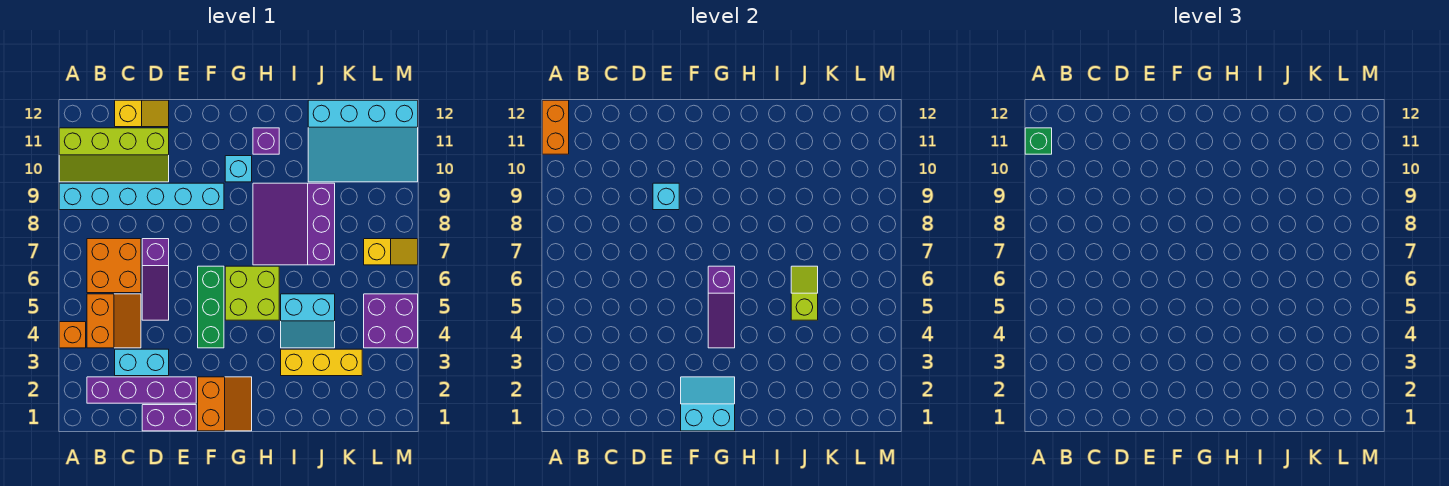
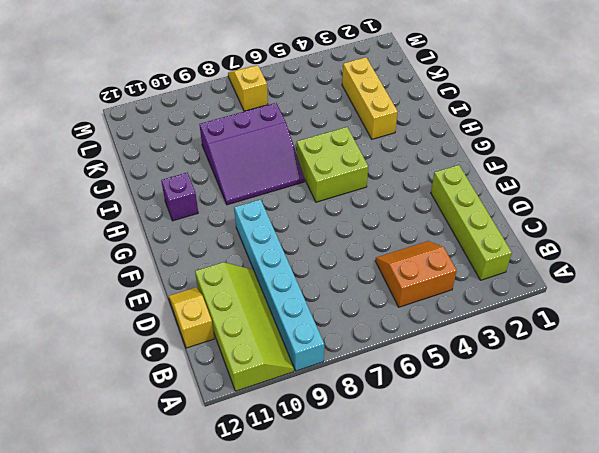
lime 1x4 brick [431,165,512,280] -> purple 1x4 brick [87,377,196,403]
none -> orange 1x1 brick [59,322,86,348]
none -> orange 2x2 brick [87,239,141,293]
none -> cyan 1x2 brick [115,349,169,376]

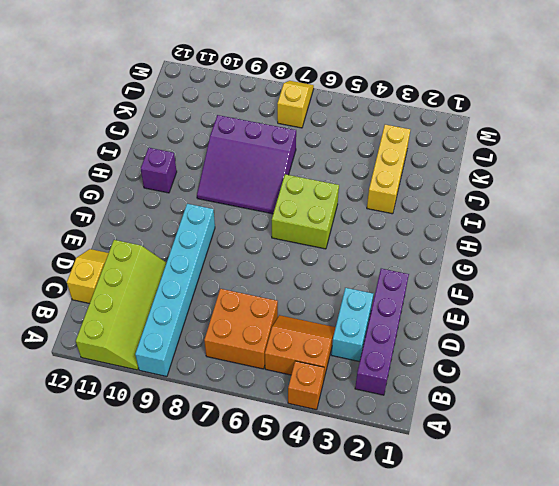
none -> purple 1x2 brick [142,405,196,431]
none -> purple 1x3 slope [142,239,169,320]
none -> orange 2x2 slope [198,377,252,431]

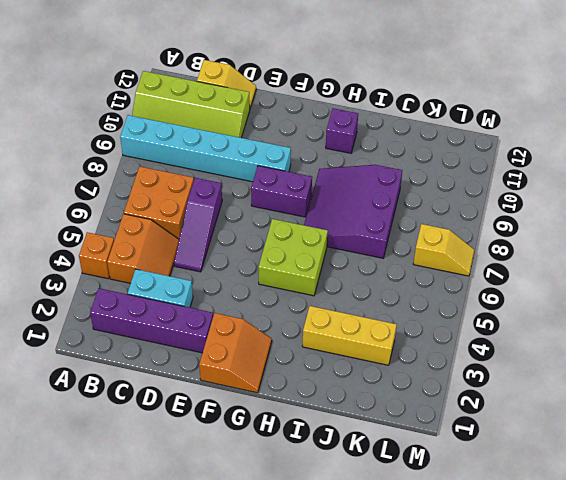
purple 1x2 brick [251,166,312,217] -> purple 1x2 brick moved to [142,405,196,431]
none -> green 1x3 brick [198,266,224,348]
none -> cyan 1x1 brick [225,156,252,182]
none -> cyan 2x2 slope [281,294,335,348]

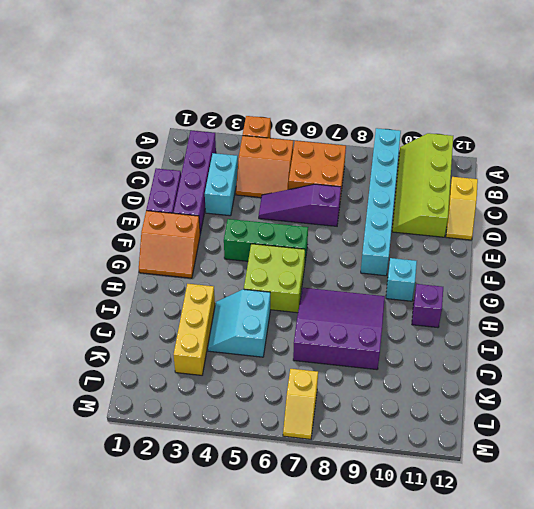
none -> cyan 3x4 slope [308,100,418,182]
none -> purple 2x2 brick [364,294,418,348]
none -> orange 1x2 brick [542,100,569,154]

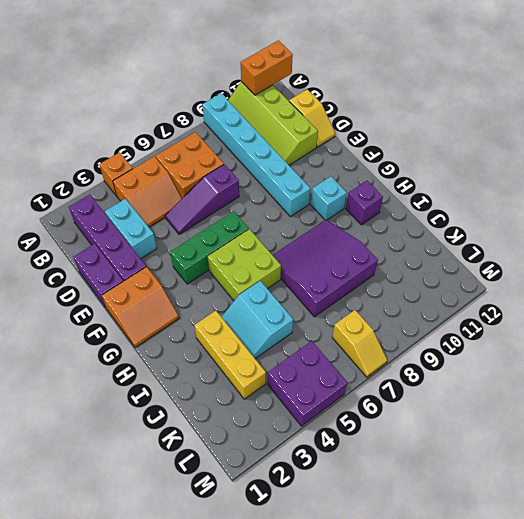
none -> cyan 3x4 slope [308,100,418,182]
none -> cyan 1x1 brick [653,183,679,210]
none -> cyan 2x2 slope [681,377,735,431]

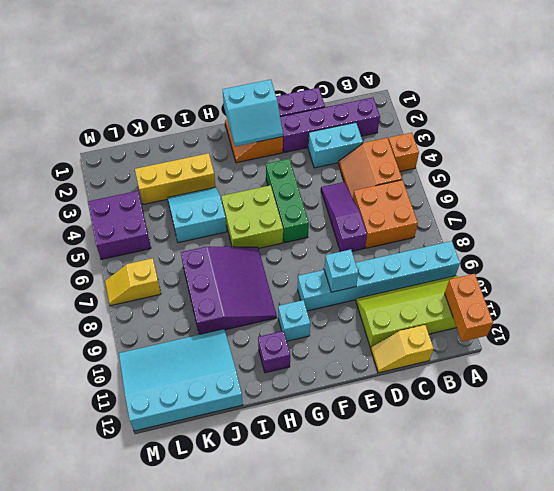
none -> purple 1x3 slope [708,266,735,348]
none -> lime 1x2 slope [791,266,818,320]
none -> green 1x1 brick [1025,128,1052,154]

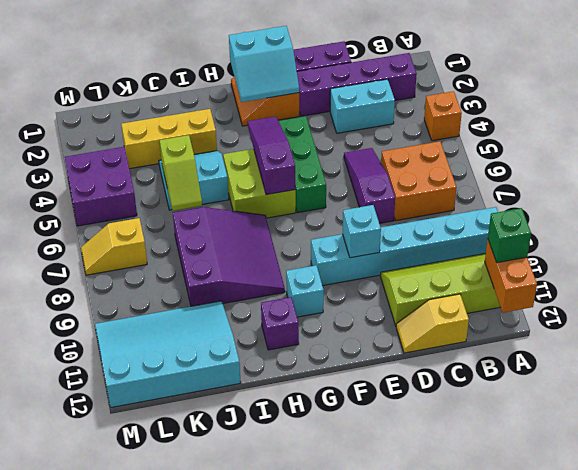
none -> orange 2x2 slope [87,294,141,348]

